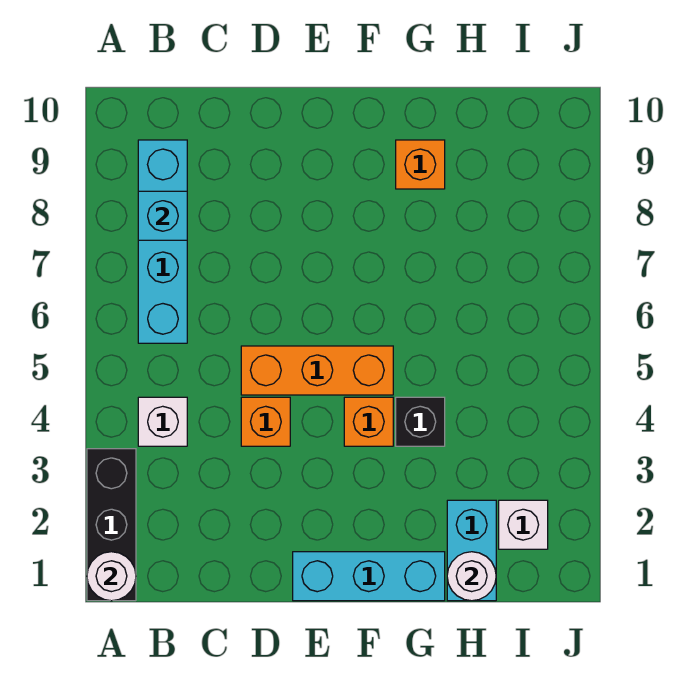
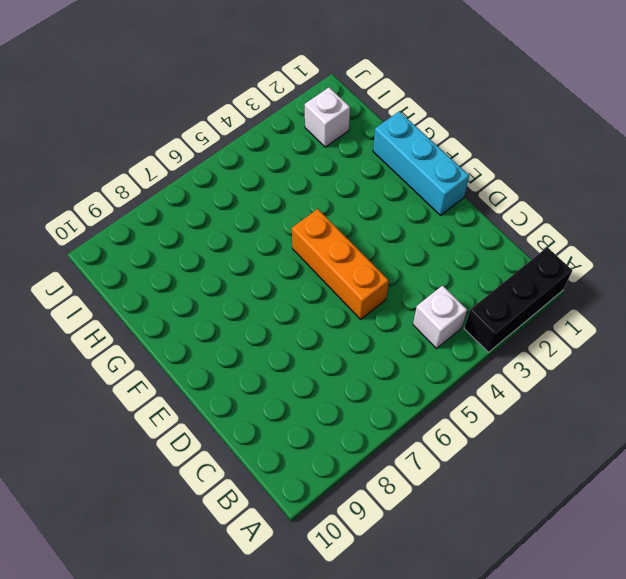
none -> cyan 1x4 brick [138,140,187,343]
none -> orange 1x1 brick [241,397,290,446]
none -> orange 1x1 brick [344,397,393,446]

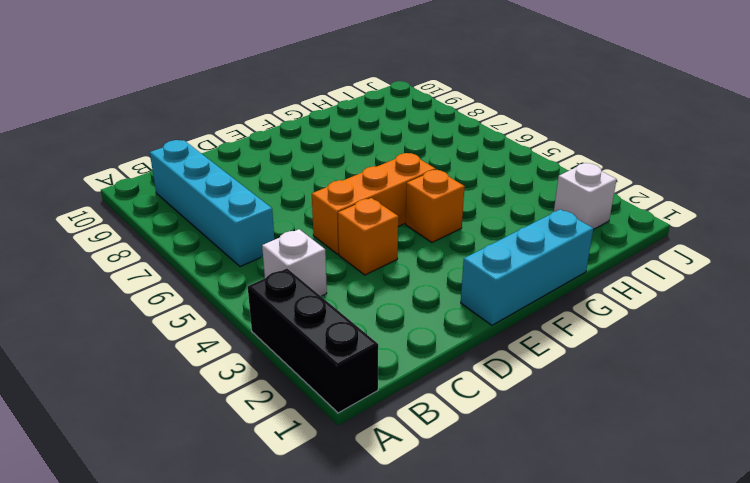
none -> black 1x1 brick [396,397,445,446]
none -> orange 1x1 brick [396,140,445,189]
none -> cyan 1x2 brick [447,500,496,601]

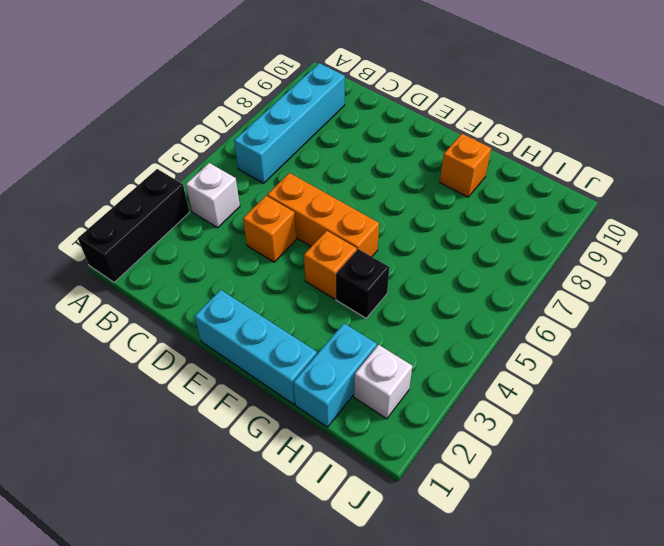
none -> white 1x1 round brick [87,552,136,601]
none -> cyan 1x1 brick [138,191,187,240]
none -> white 1x1 round brick [447,552,496,601]

